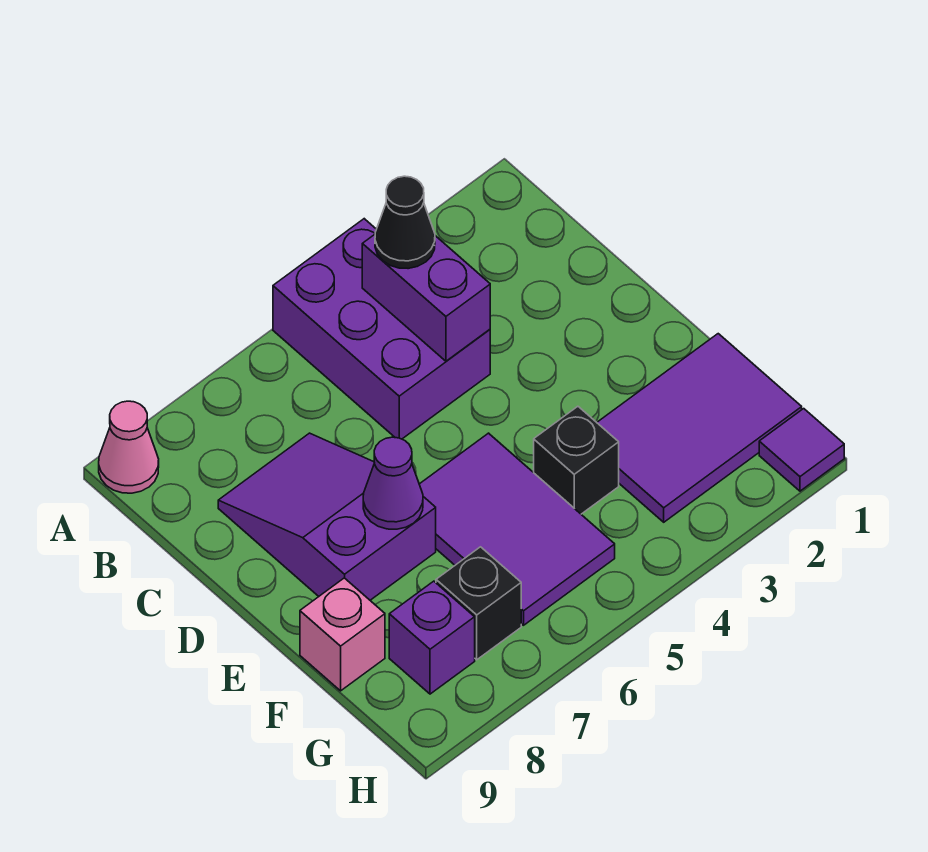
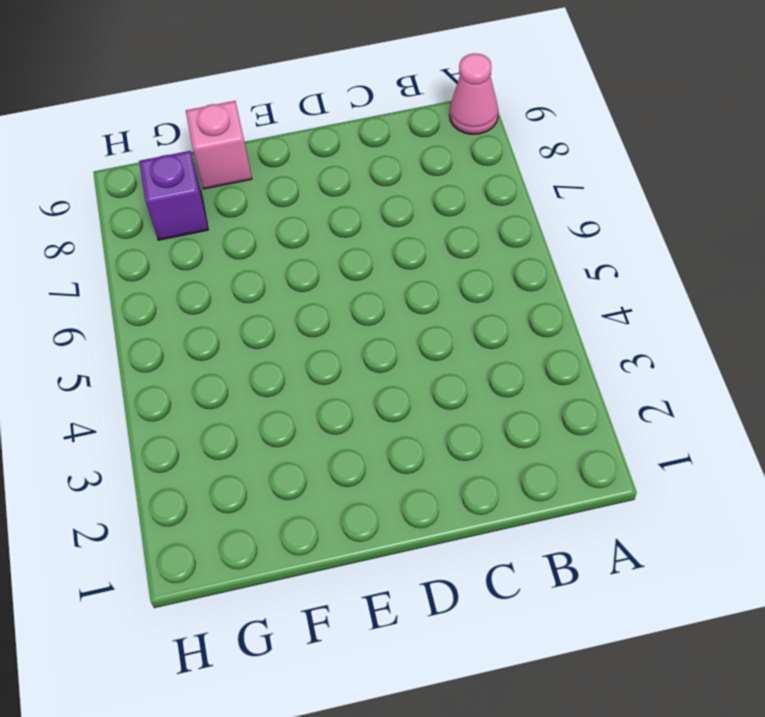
none -> purple 2x3 brick [273,219,490,439]
none -> purple 2x3 slope [218,433,436,600]
none -> purple 2x3 tile [419,433,615,625]

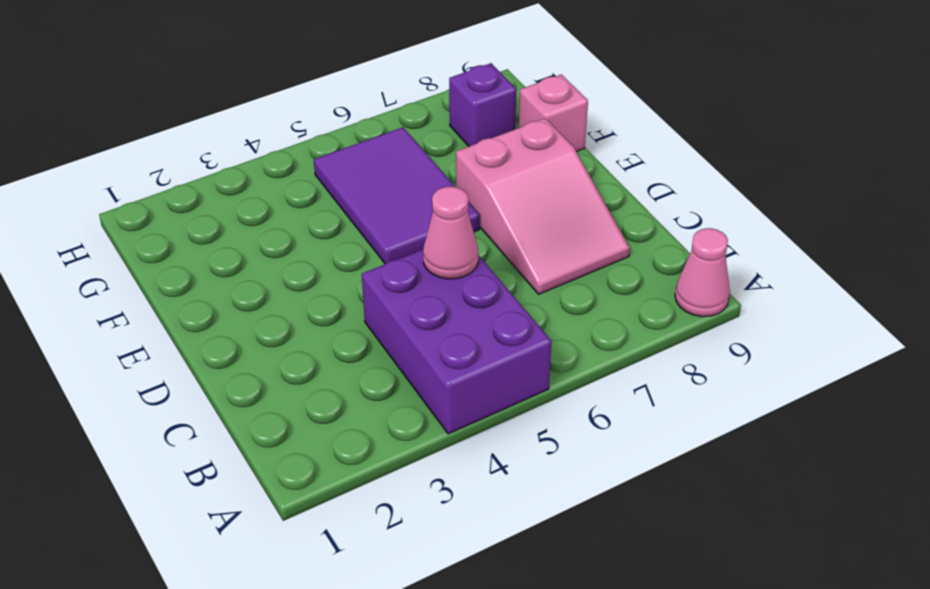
pink 1x1 cone [423,187,478,279] -> none
pink 2x3 slope [456,118,630,294] -> purple 2x3 slope [218,433,436,600]
none -> purple 2x3 tile [597,334,802,522]
none -> black 1x1 brick [534,406,619,514]
none -> black 1x1 brick [436,547,521,660]

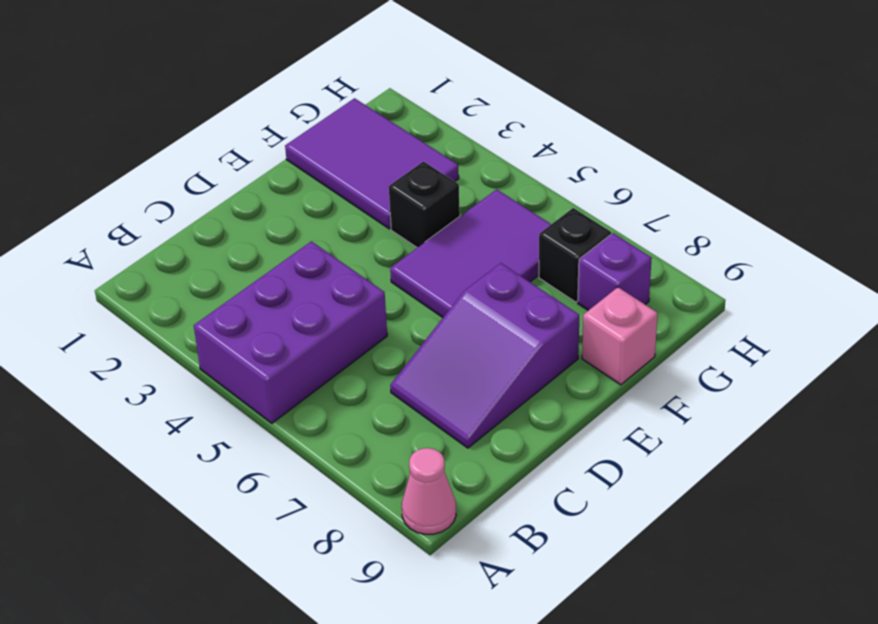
none -> purple 1x1 tile [759,409,844,491]
none -> purple 1x2 brick [362,235,490,361]
none -> purple 1x1 cone [363,437,423,529]

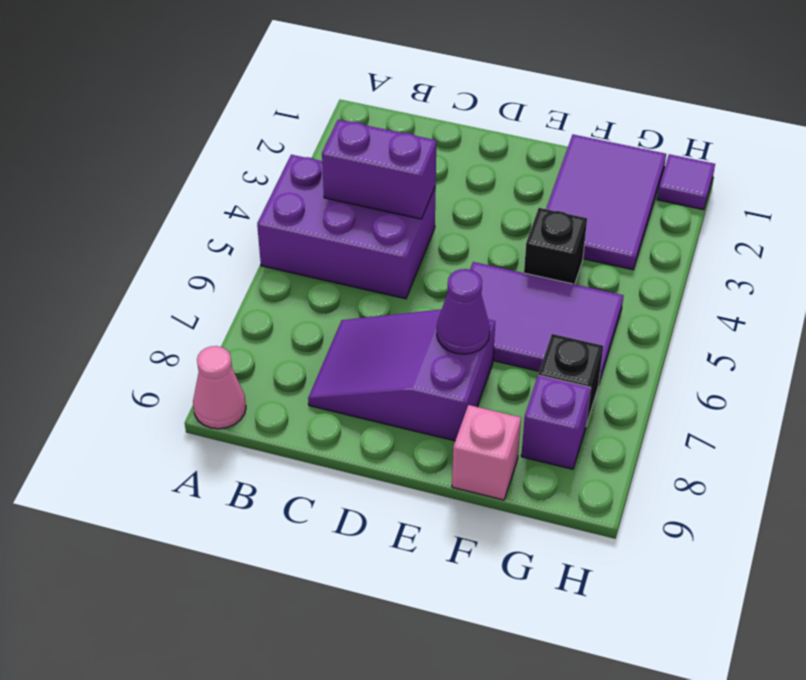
none -> black 1x1 cone [375,176,435,269]

